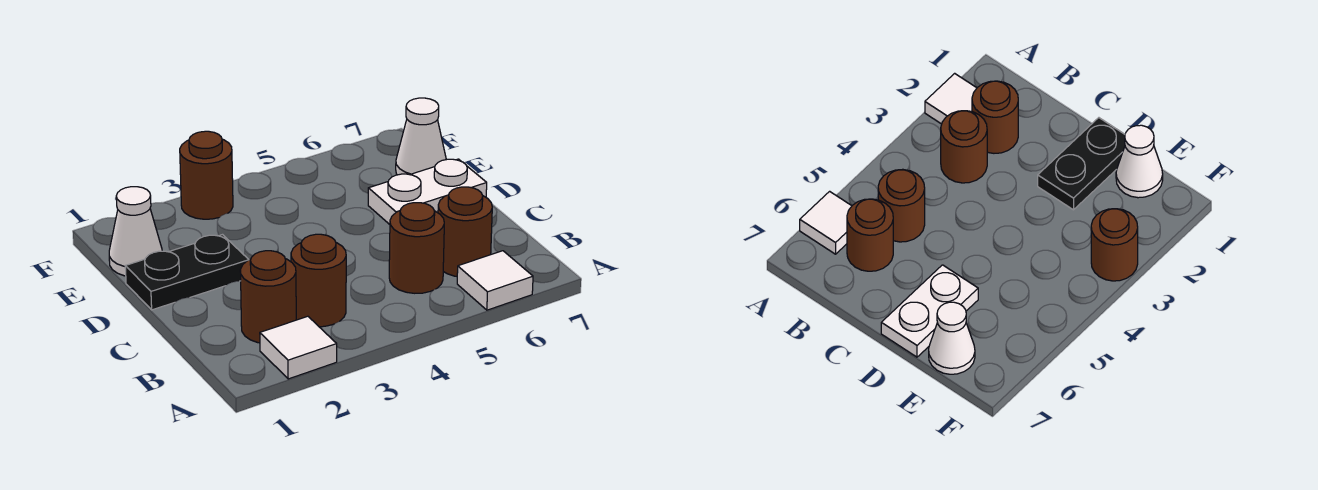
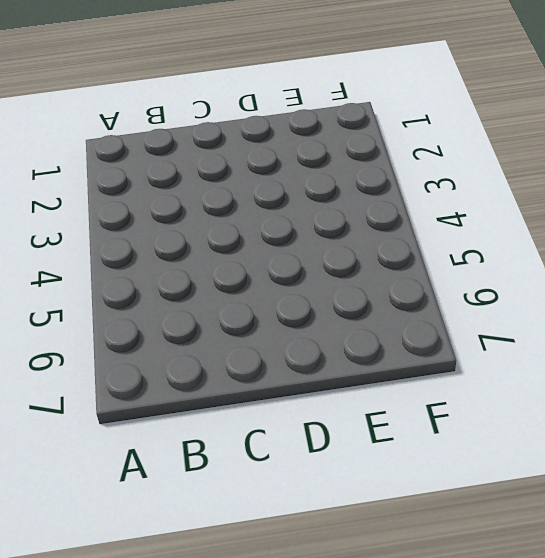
none -> white 1x1 tile [260,316,337,379]
none -> white 1x1 tile [457,251,533,310]

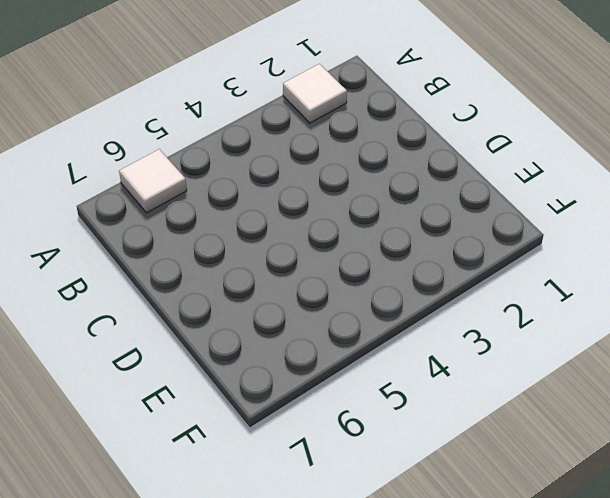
none -> brown 1x1 round brick [240,251,296,343]
none -> brown 1x1 round brick [291,234,346,327]

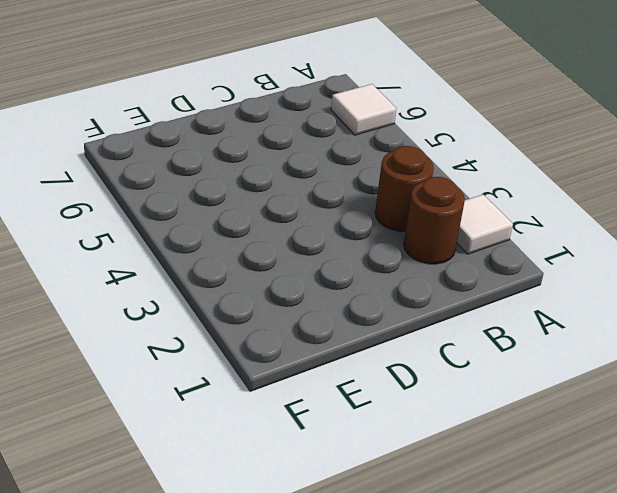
none -> brown 1x1 round brick [389,203,444,293]
none -> brown 1x1 round brick [438,187,492,276]

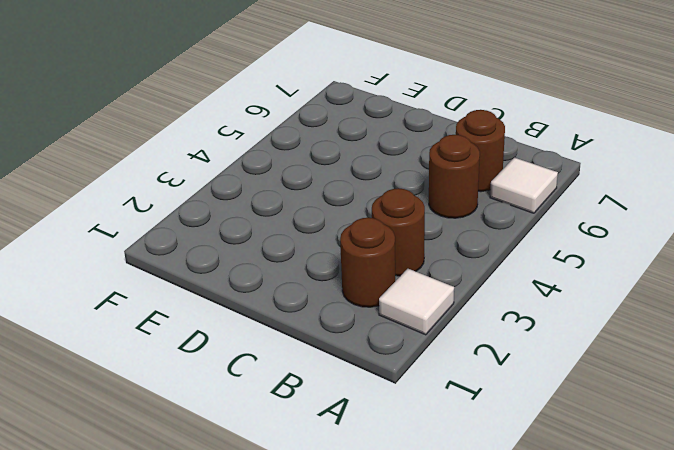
none -> black 1x2 plate [125,235,249,310]
none -> white 1x2 plate [368,159,487,224]

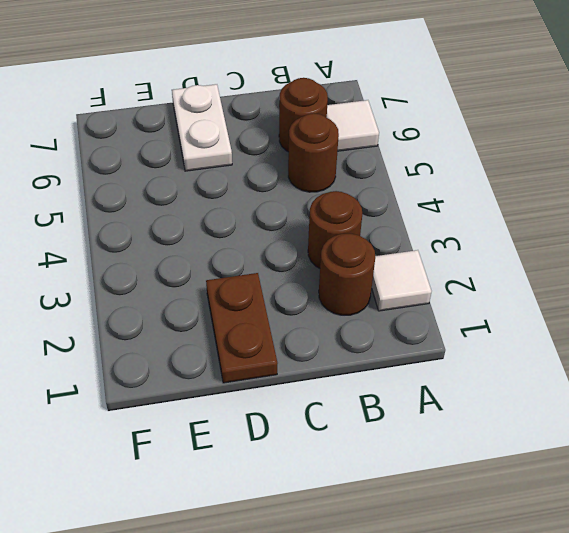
brown 1x2 plate [206,273,278,383] -> black 1x2 plate [125,235,249,310]
none -> white 1x1 cone [109,187,162,276]
none -> white 1x1 cone [396,98,446,175]

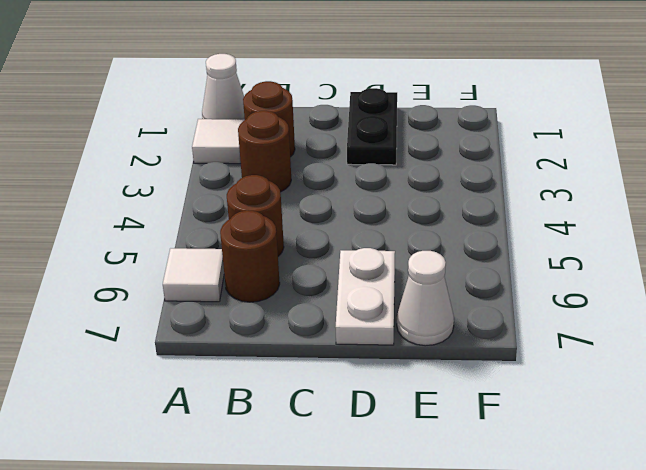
white 1x1 cone [202,54,245,119] -> white 1x1 cone moved to [109,187,162,276]
none -> brown 1x1 round brick [180,131,233,219]

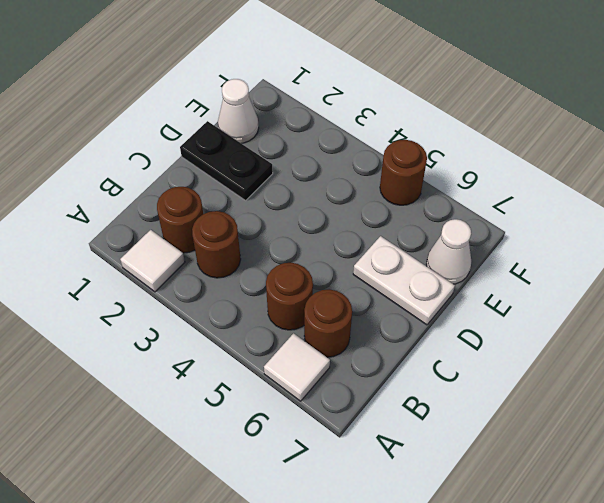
brown 1x1 round brick [380,140,427,205] -> brown 1x1 round brick moved to [180,131,233,219]

